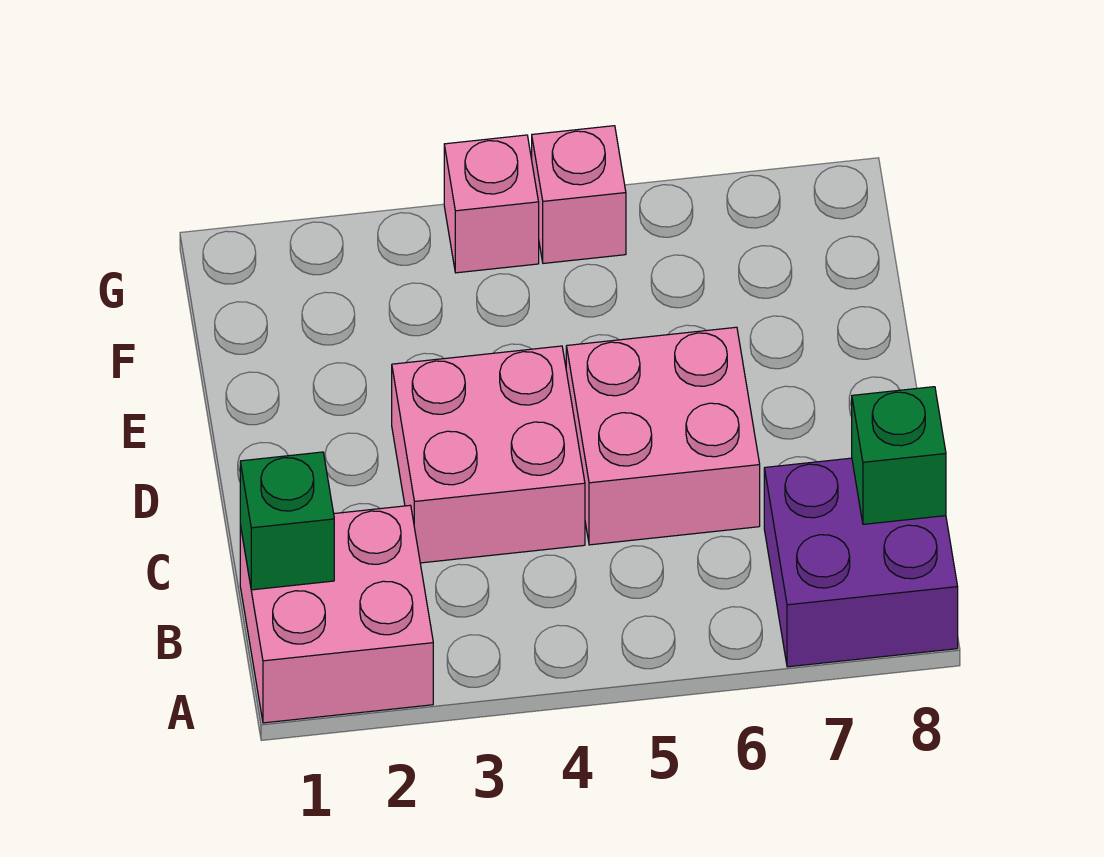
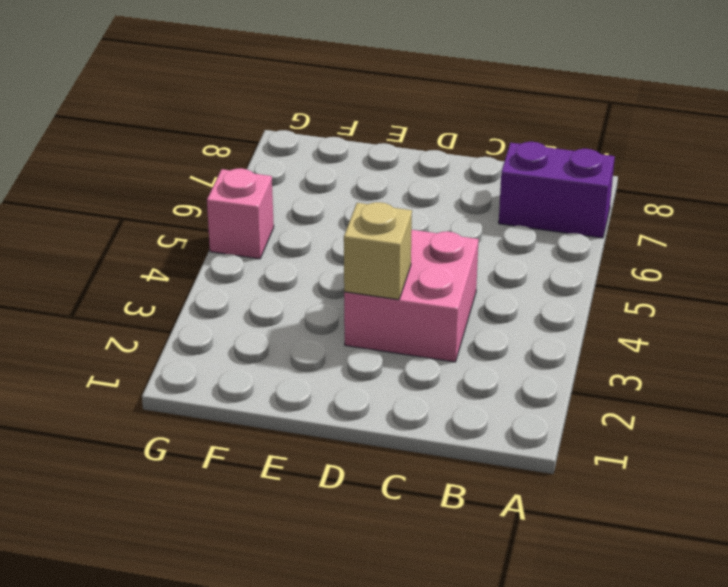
purple 1x2 brick [499,142,615,238] -> purple 2x2 brick [764,458,958,667]
tan 1x1 brick [344,202,412,300] -> none
none -> pink 2x2 brick [240,505,433,723]
none -> pink 2x2 brick [566,327,760,545]

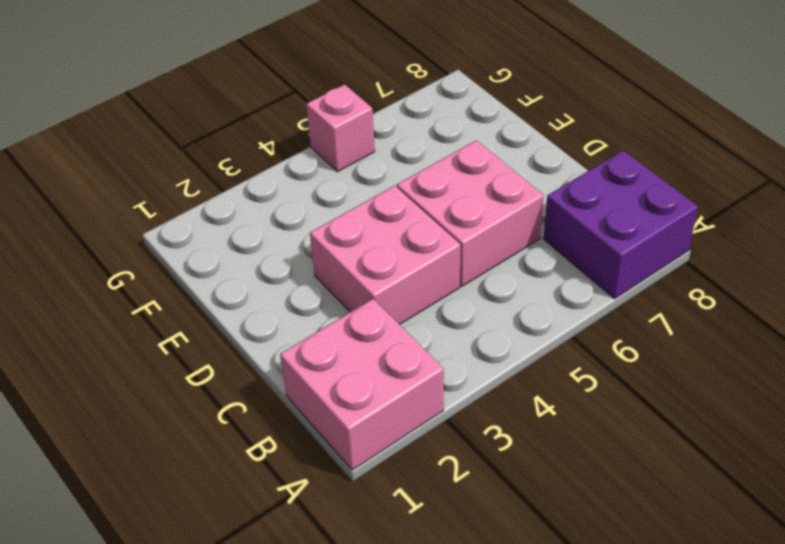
none -> pink 1x1 brick [444,135,539,273]
none -> green 1x1 brick [240,452,334,590]

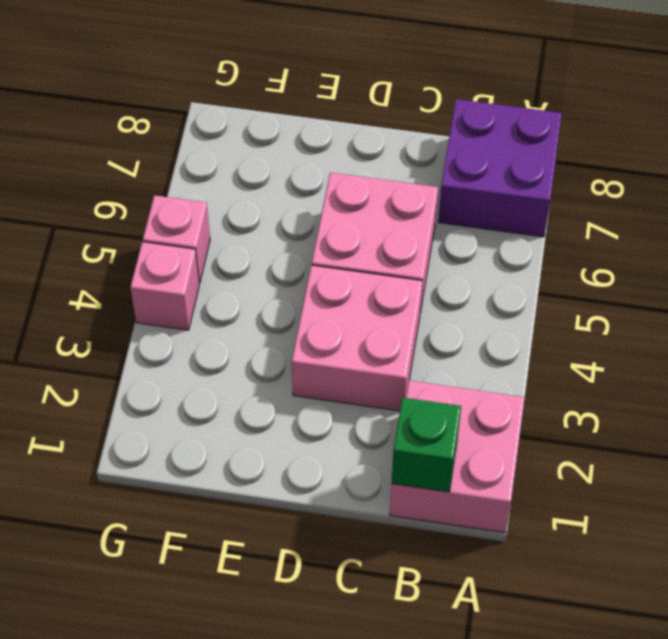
none -> green 1x1 brick [852,387,946,524]

